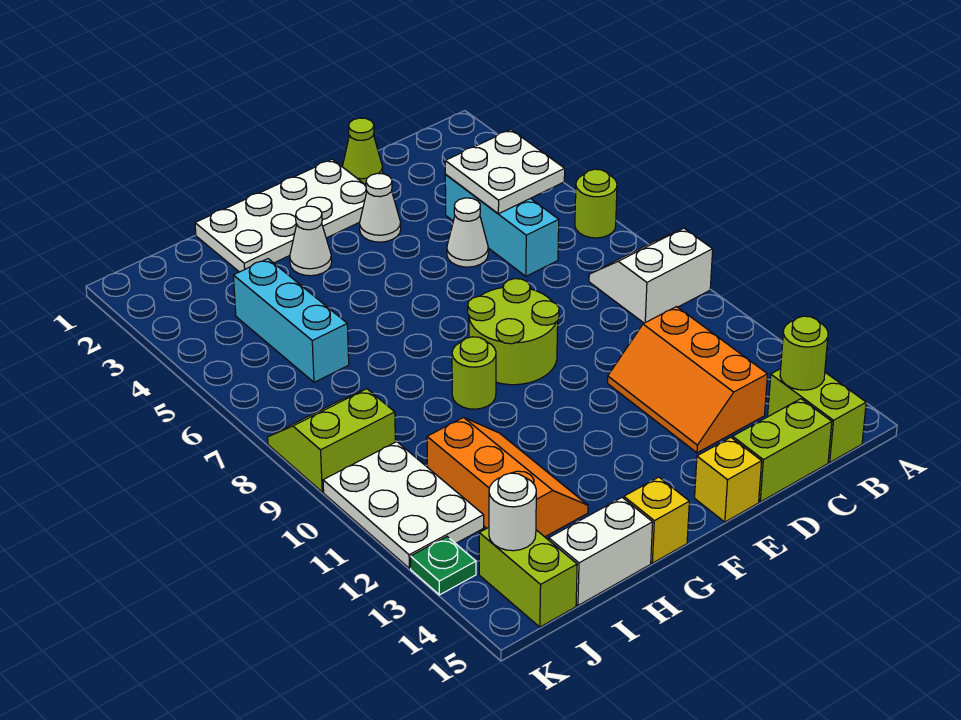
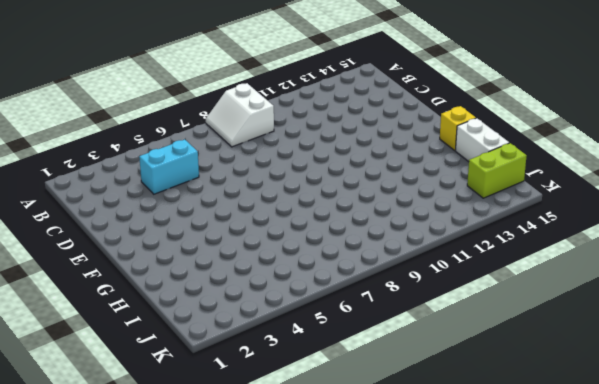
cyan 1x2 brick [139,139,199,194] -> cyan 1x3 brick [445,175,559,276]
none -> lime 1x1 round brick [575,169,617,238]
none -> lime 1x2 brick [768,369,866,462]
none -> orange 2x3 slope [608,307,768,453]

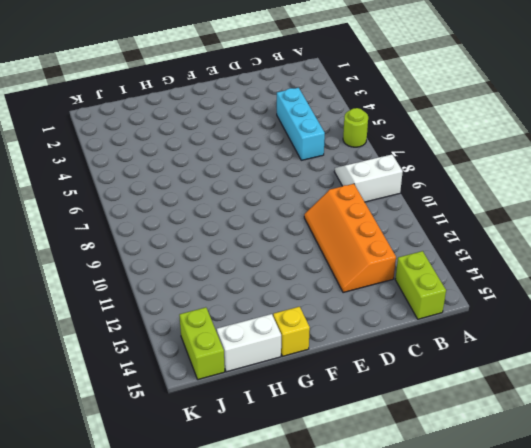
orange 2x4 slope [304,184,396,293] -> orange 2x3 slope [608,307,768,453]
none -> lime 1x2 brick [733,399,832,502]
none -> lime 1x1 cone [342,118,383,185]
none -> white 1x1 cone [447,198,488,267]

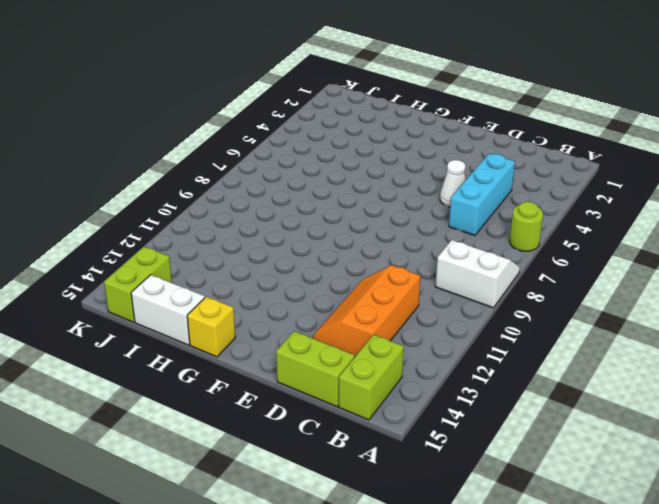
none -> lime 1x1 cone [342,118,383,185]
none -> white 2x4 plate [195,159,367,272]
none -> white 1x1 cone [360,173,401,242]

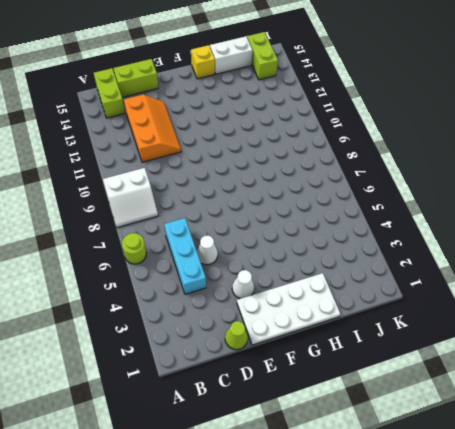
none -> lime 2x2 round brick [468,279,559,385]
none -> yellow 1x1 brick [695,437,762,522]
none -> white 1x1 cone [290,206,332,276]

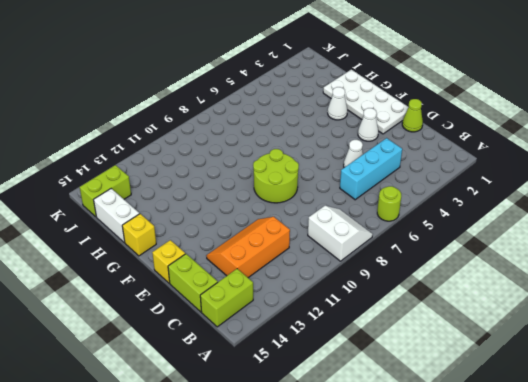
none -> lime 1x1 round brick [452,337,496,409]
none -> orange 2x3 slope [427,417,588,537]
none -> cyan 1x3 brick [233,259,349,382]

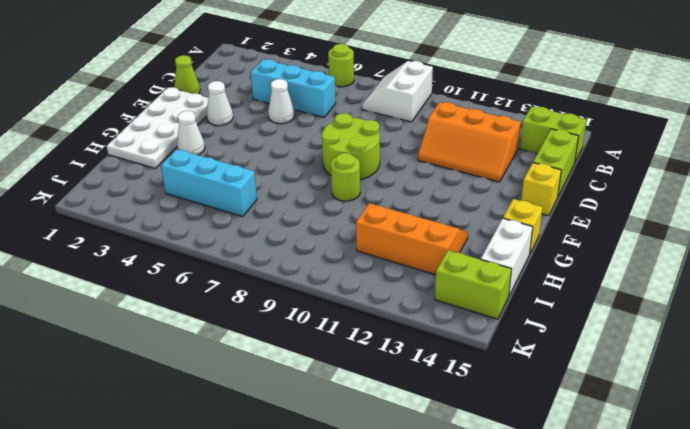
none -> lime 2x2 slope [268,389,395,492]
none -> white 2x3 plate [323,442,484,568]
none -> green 1x1 plate [411,537,476,595]

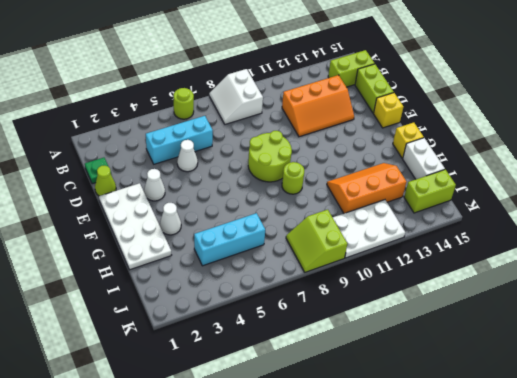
green 1x1 plate [85,158,111,184] -> green 1x1 plate moved to [411,537,476,595]
none -> white 2x2 plate [445,130,565,214]
none -> lime 1x1 round brick [780,316,828,390]
none -> white 1x1 round brick [489,473,536,551]

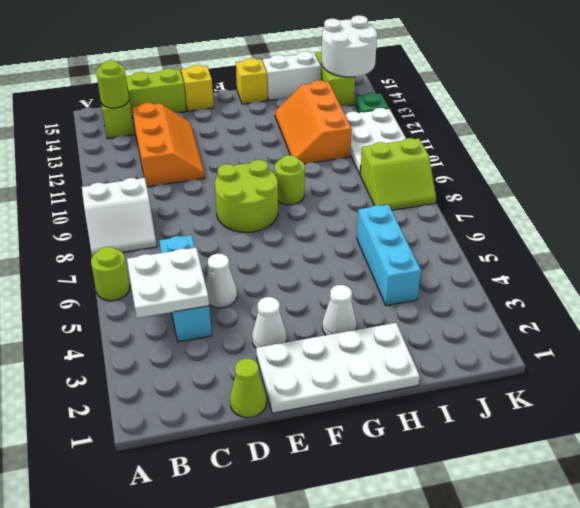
white 2x2 round brick [322,15,377,77] -> white 1x1 round brick [489,473,536,551]

